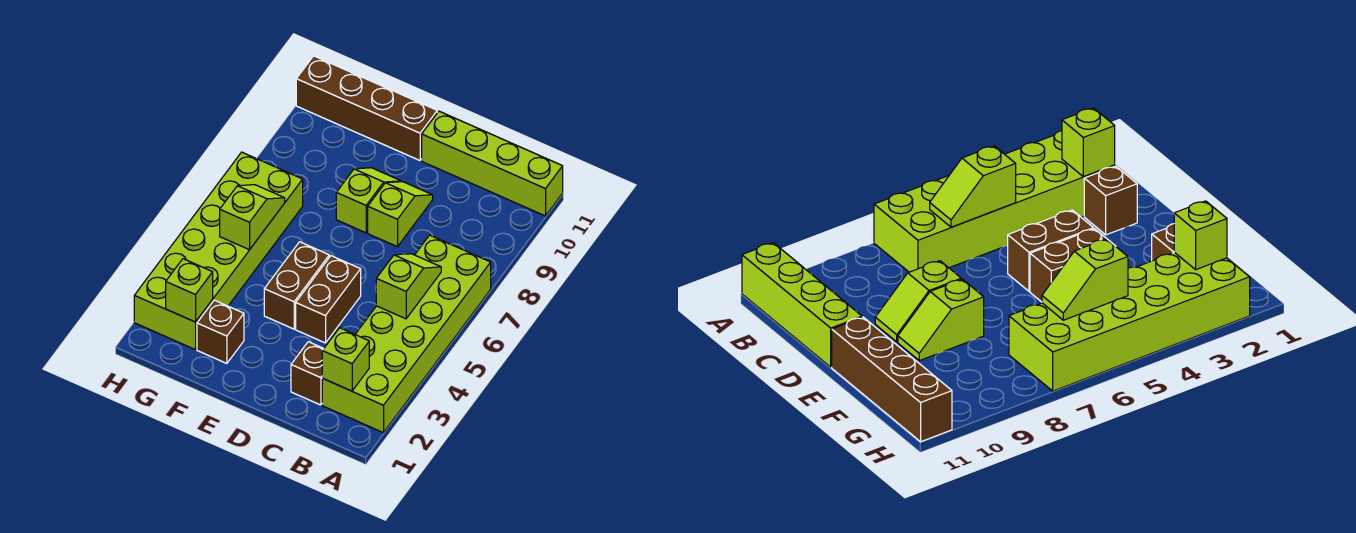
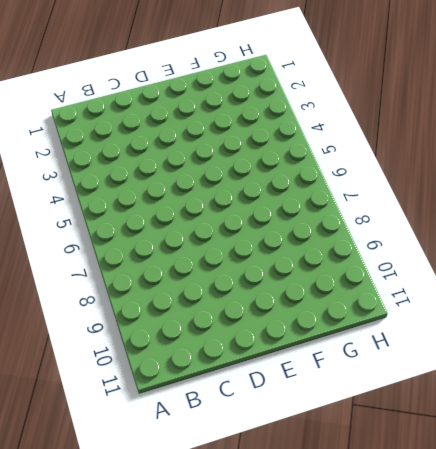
none -> lime 2x6 brick [322,235,491,433]
none -> lime 1x4 brick [422,111,563,216]
none -> brown 1x1 brick [291,342,324,405]

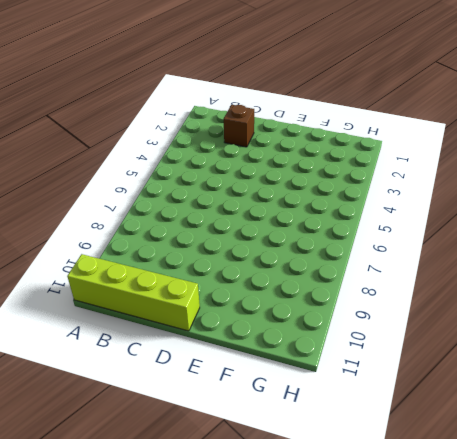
none -> lime 2x6 brick [322,235,491,433]
none -> brown 1x2 brick [296,256,361,343]
none -> lime 1x2 slope [368,182,433,247]

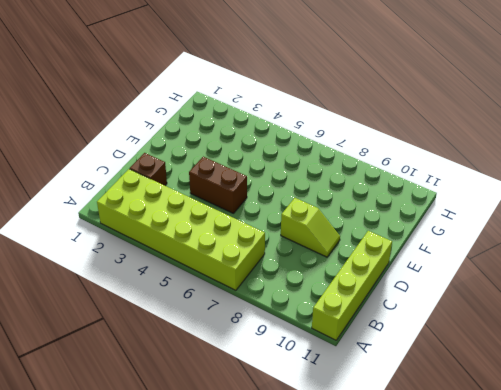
none -> brown 1x2 brick [264,242,329,329]
none -> lime 1x2 slope [336,168,401,233]
none -> brown 1x4 brick [296,56,437,160]

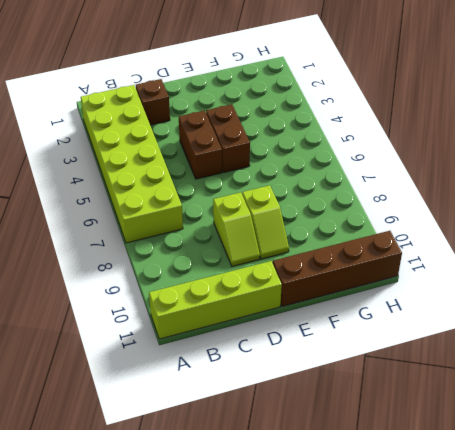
none -> brown 1x1 brick [197,300,244,363]
none -> lime 2x6 brick [134,152,303,350]
none -> lime 1x1 brick [322,328,369,391]

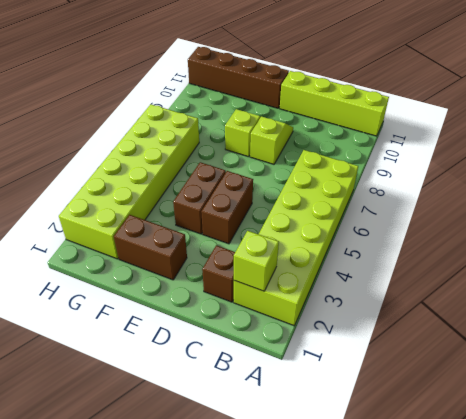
brown 1x2 brick [114,215,187,280] -> brown 1x1 brick [197,300,244,363]
none -> lime 1x2 slope [376,254,441,319]
none -> lime 1x1 brick [166,259,213,322]
none -> lime 1x2 slope [220,185,285,250]

